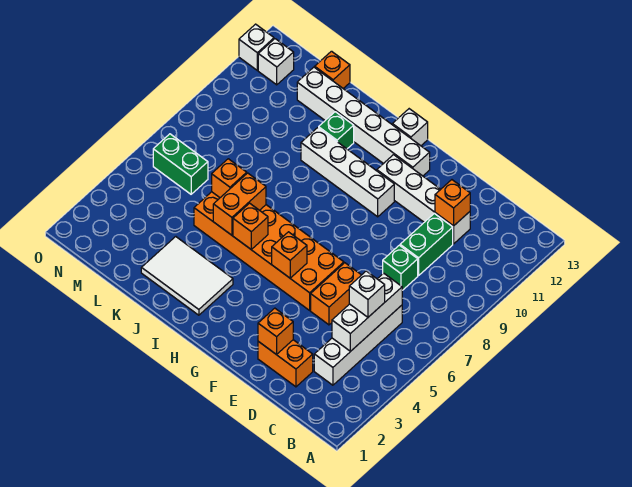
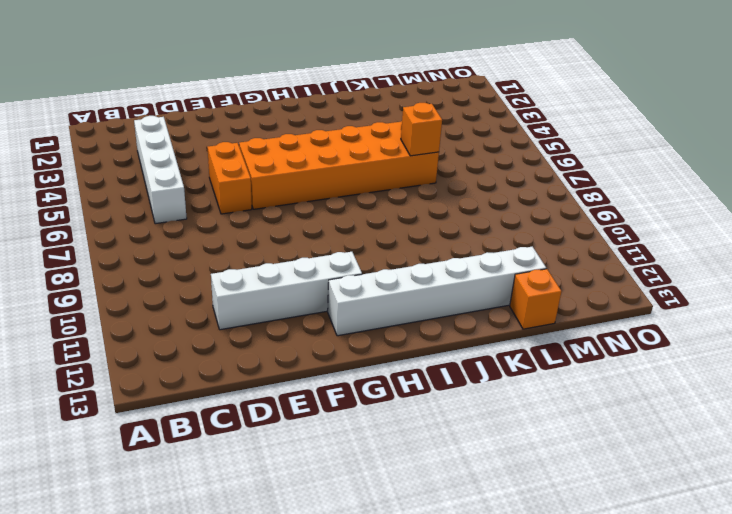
none -> orange 1x2 brick [258,340,313,387]
none -> green 1x1 brick [383,245,418,290]
none -> green 1x2 brick [400,213,453,276]

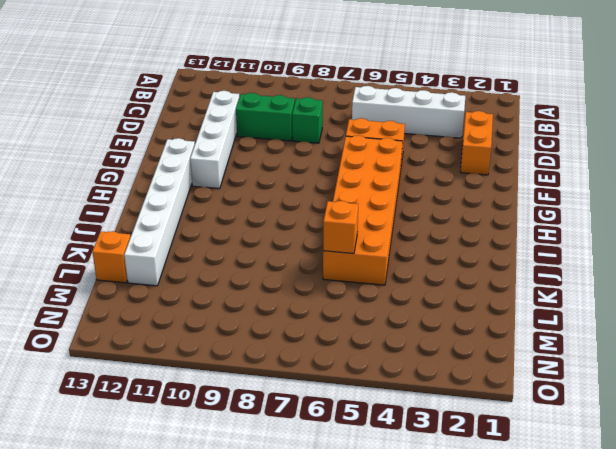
none -> white 1x4 brick [301,128,394,217]
none -> white 1x1 brick [392,109,428,146]
none -> white 2x3 tile [141,237,233,315]

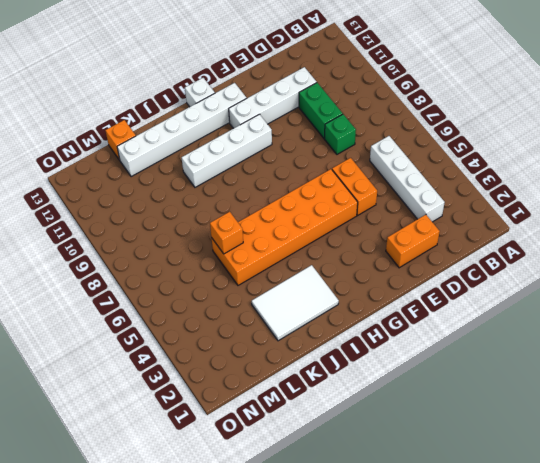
none -> green 1x1 brick [319,112,354,149]
none -> green 1x2 brick [153,134,208,194]
none -> white 1x1 brick [258,39,294,85]

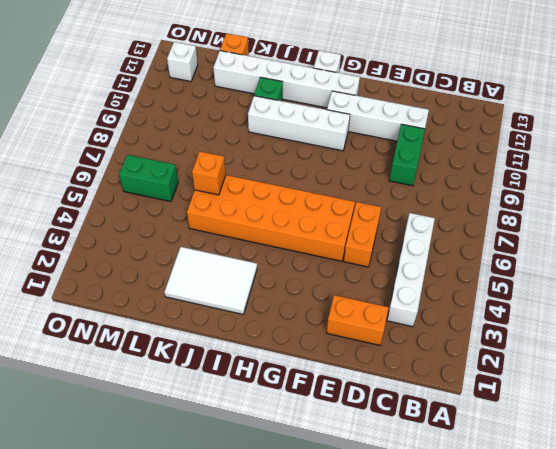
none -> green 1x1 brick [383,245,418,290]
none -> white 1x1 brick [239,24,274,70]
none -> white 1x3 brick [332,273,402,352]

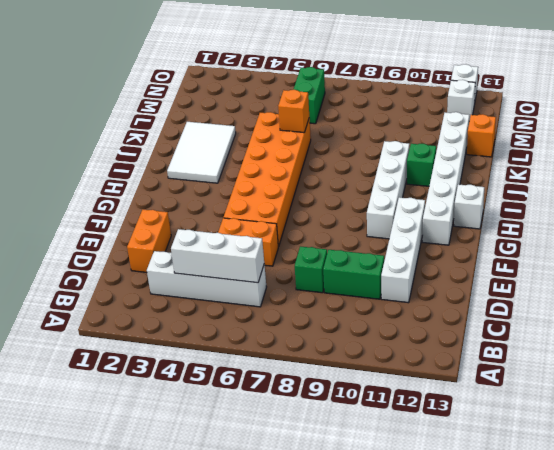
none -> orange 1x1 brick [435,180,470,226]
none -> orange 1x1 brick [258,308,293,355]
none -> orange 1x1 brick [272,232,307,278]

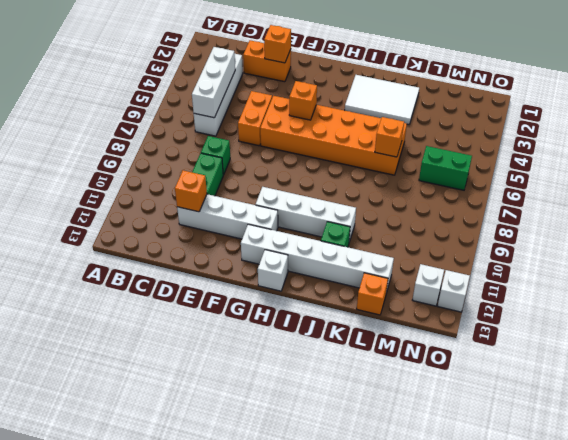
none -> orange 1x1 brick [233,203,268,250]
none -> orange 1x2 brick [213,173,266,235]
none -> white 1x1 brick [349,271,385,317]

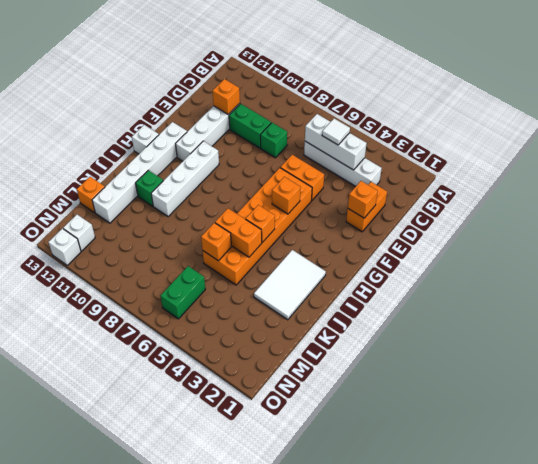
white 1x1 tile [322,119,350,145] -> white 1x1 brick [349,271,385,317]

